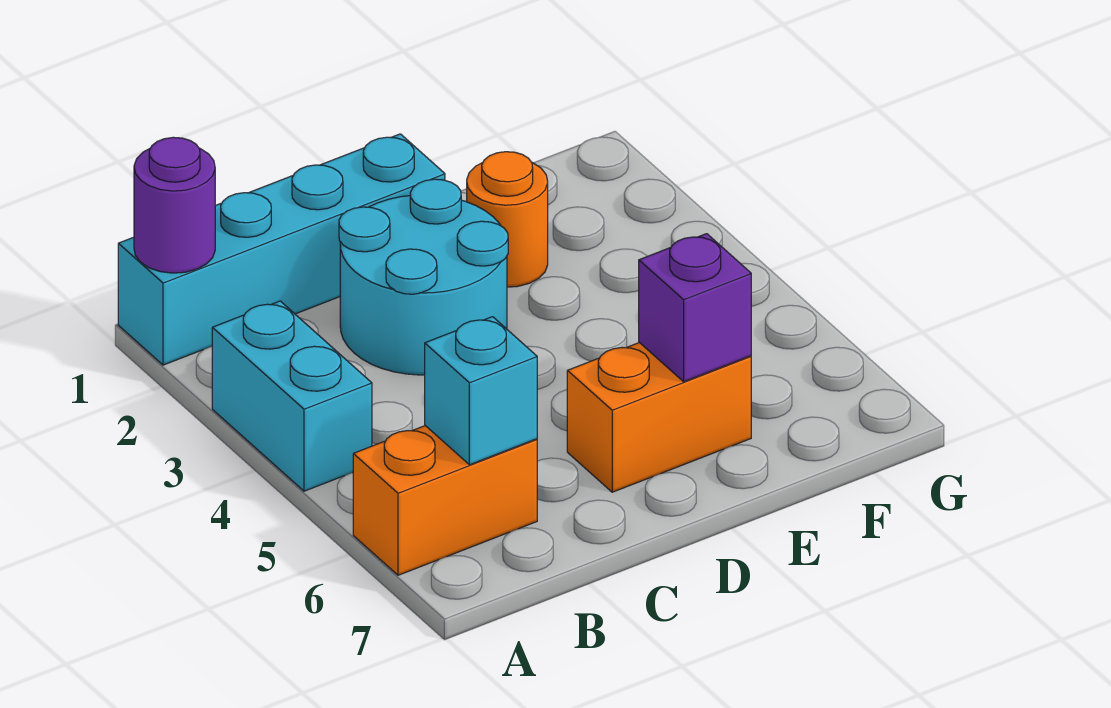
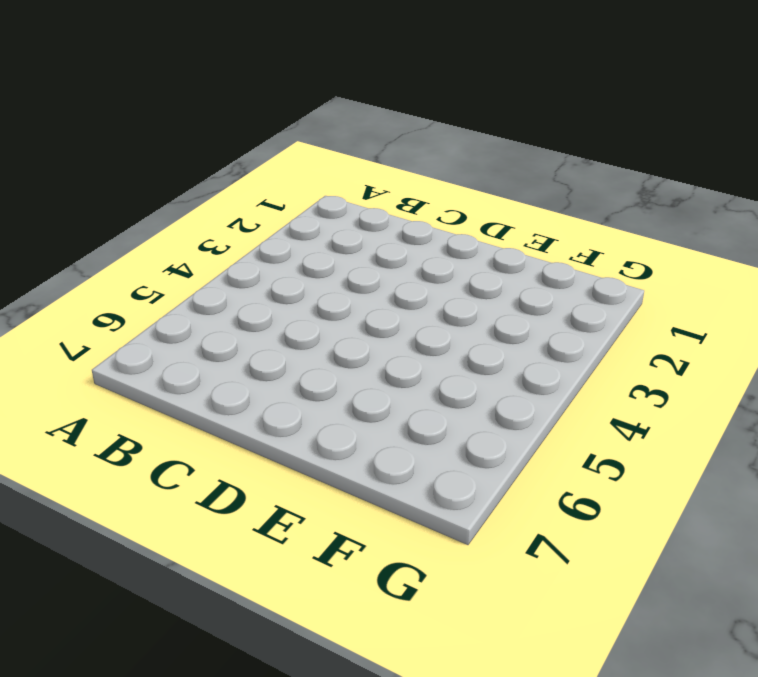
none -> cyan 1x4 brick [118,134,445,365]
none -> cyan 1x2 brick [212,301,372,491]

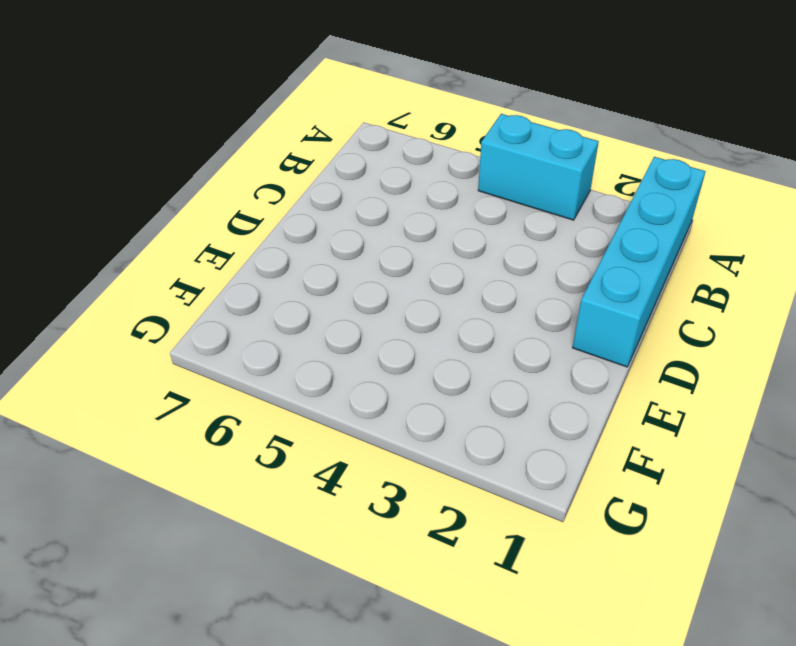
none -> orange 1x2 brick [353,426,537,575]
none -> cyan 2x2 round brick [339,179,508,375]

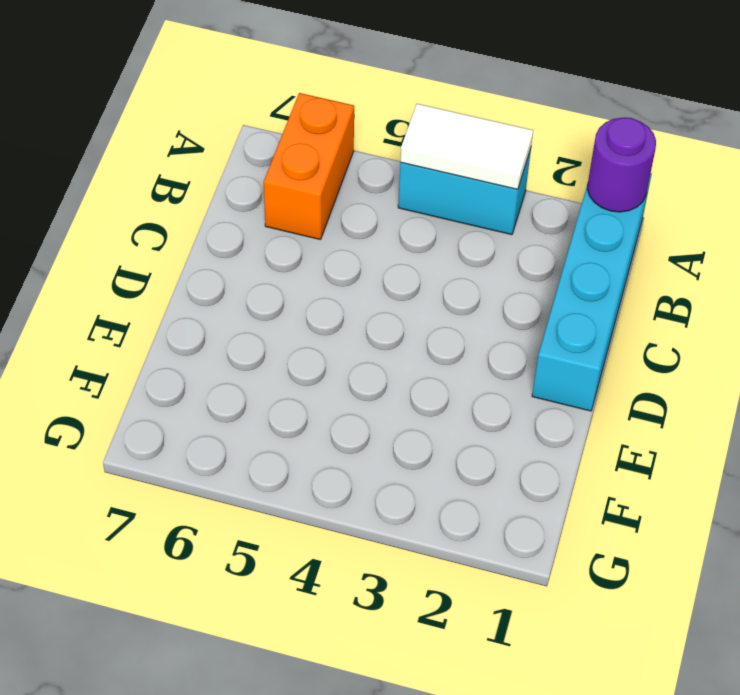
white 1x2 tile [400,104,533,189] -> none
none -> cyan 2x2 round brick [339,179,508,375]
none -> orange 1x2 brick [567,342,751,492]

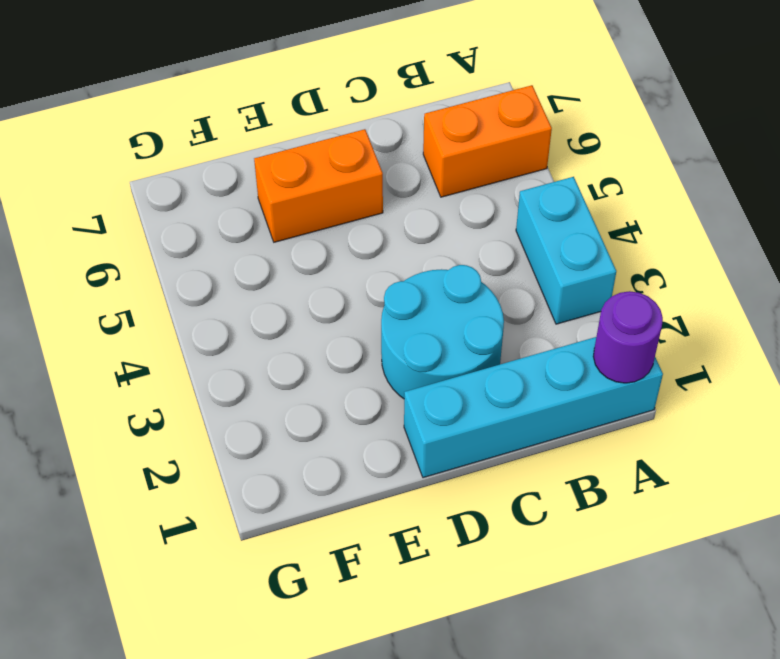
none -> orange 1x1 round brick [467,152,548,287]
none -> cyan 1x1 brick [425,317,537,465]

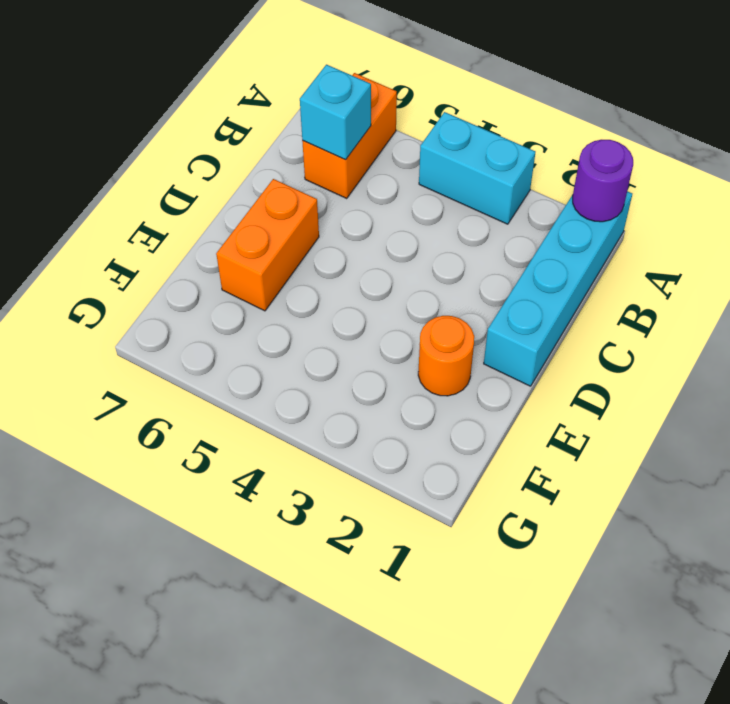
none -> cyan 2x2 round brick [339,179,508,375]
none -> purple 1x1 brick [639,234,751,382]

